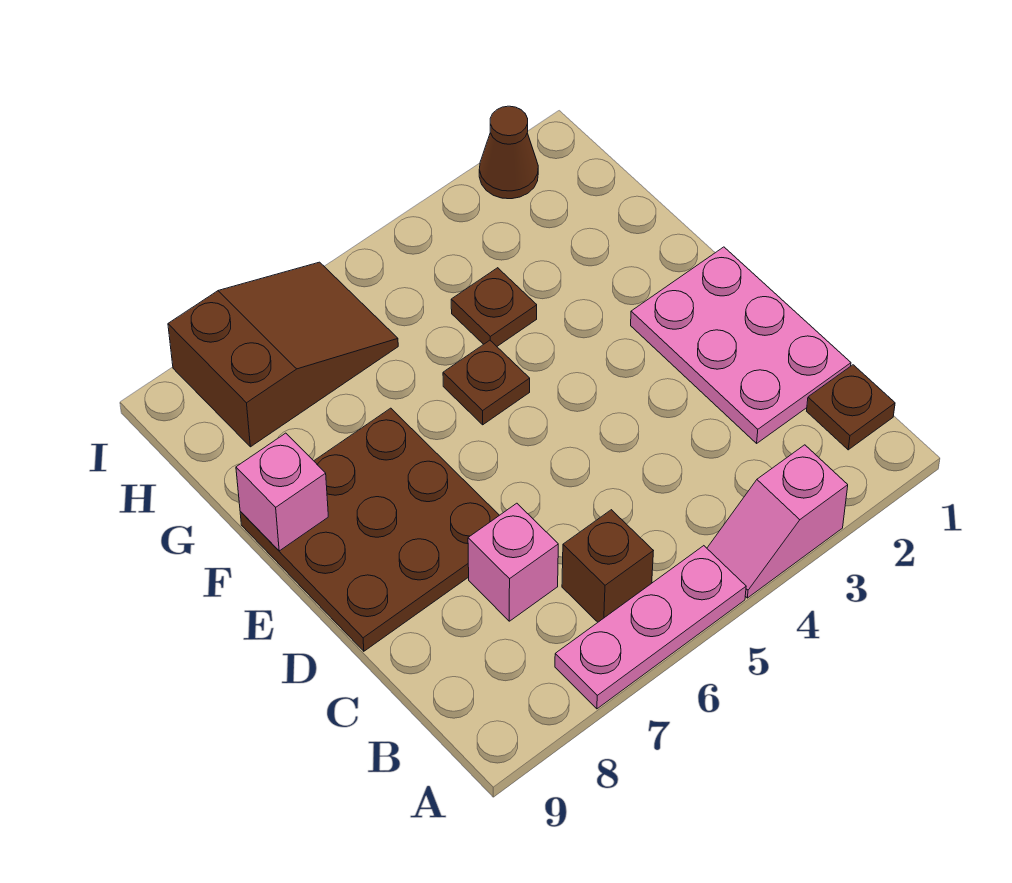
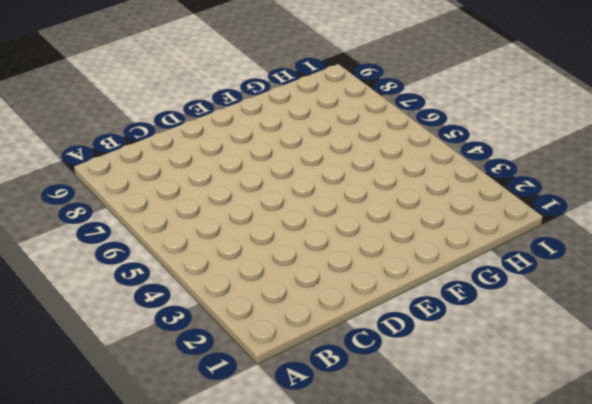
none -> pink 1x2 slope [707,445,848,598]
none -> pink 1x3 plate [555,546,746,709]
none -> brown 1x1 plate [807,365,895,450]

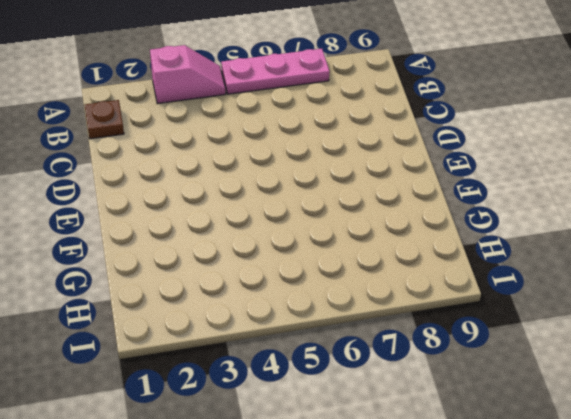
none -> brown 1x1 brick [562,510,653,622]
none -> pink 2x3 plate [631,247,851,443]
none -> pink 1x1 brick [468,503,558,621]

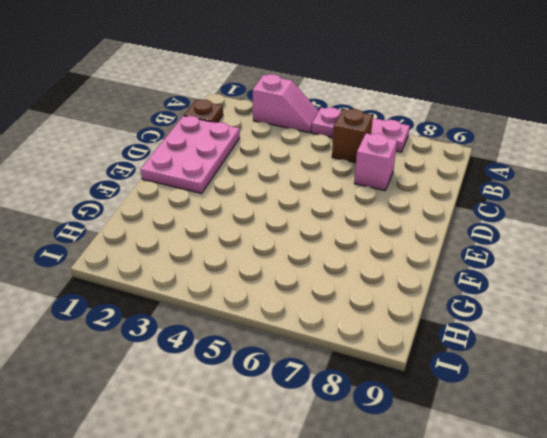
none -> brown 3x3 plate [240,408,499,651]
none -> brown 1x1 plate [443,340,530,425]
none -> brown 1x1 plate [451,268,537,346]

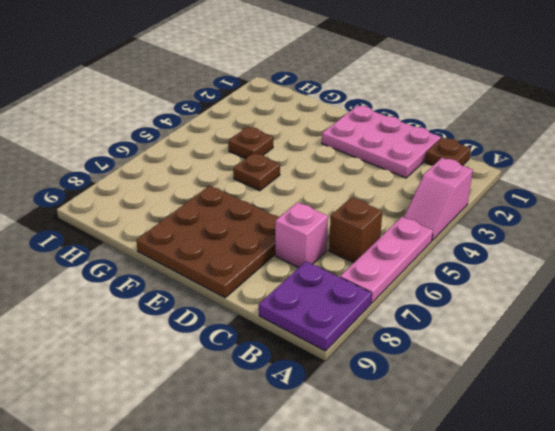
purple 2x2 plate [259,261,372,351] -> none
none -> brown 2x3 slope [168,262,398,447]
none -> brown 1x1 cone [479,106,538,199]
none -> pink 1x1 brick [236,433,328,551]

